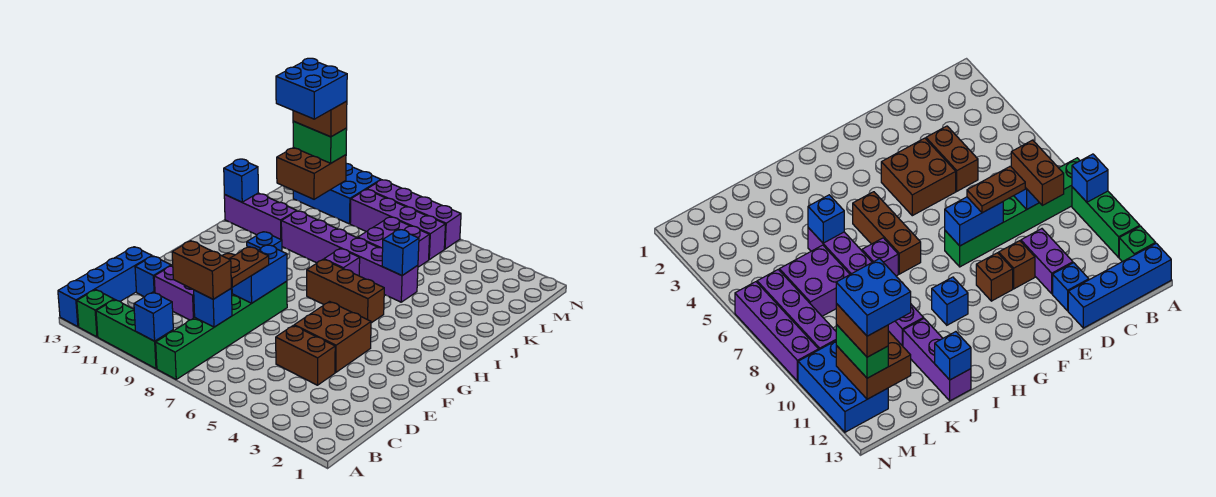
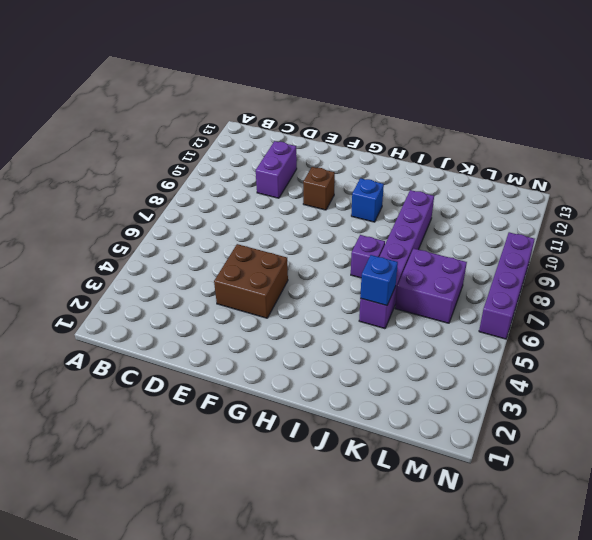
none -> green 1x6 brick [156,281,287,379]
none -> green 1x3 brick [96,300,173,369]
none -> green 1x1 brick [77,290,114,337]
none -> blue 1x4 brick [58,247,152,327]

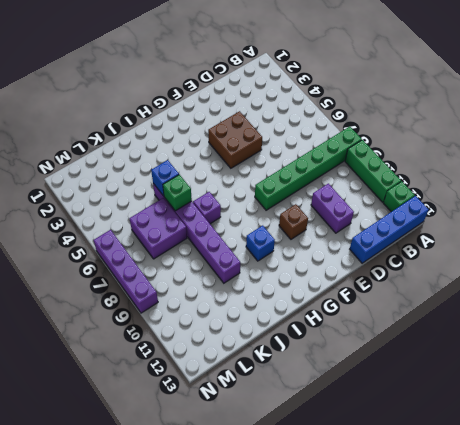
green 1x1 brick [163,175,192,211] -> none
none -> brown 1x2 brick [276,325,335,385]
none -> blue 1x1 brick [135,256,171,297]
none -> brown 1x1 brick [999,241,1035,289]
none -> brown 1x3 brick [307,259,384,323]

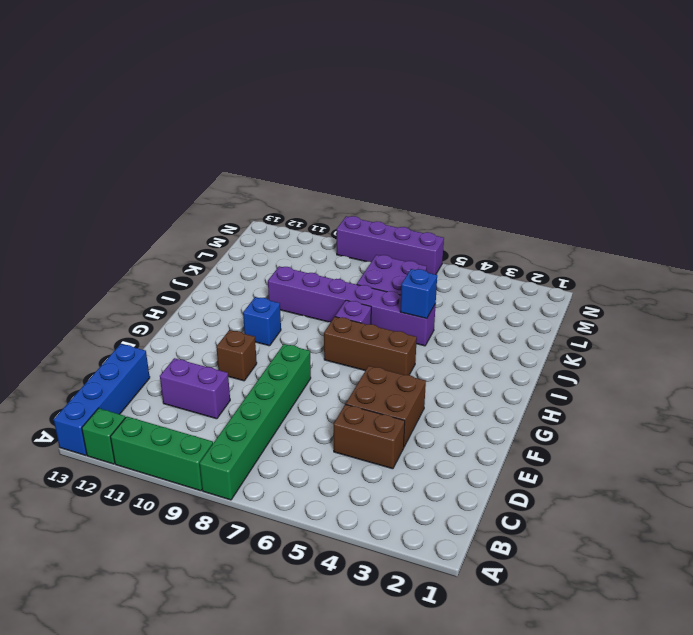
none -> blue 1x1 brick [135,256,171,297]
none -> brown 1x1 brick [999,241,1035,289]
none -> purple 1x3 brick [224,193,296,240]
none -> purple 1x4 brick [350,190,445,260]

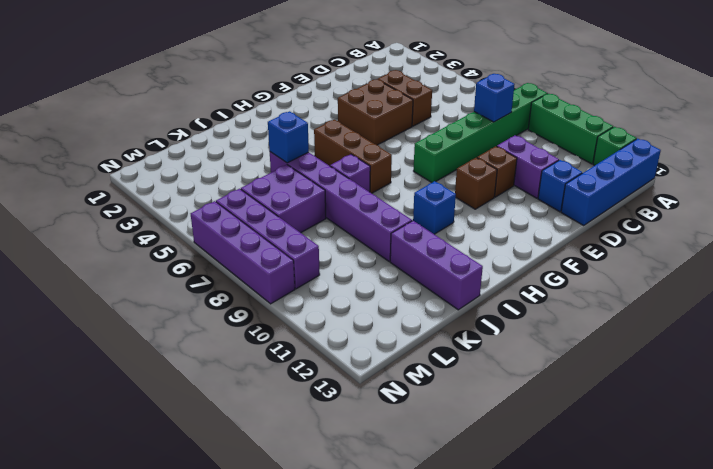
none -> blue 2x3 brick [293,163,381,224]
none -> blue 1x1 brick [134,292,173,341]
none -> blue 1x2 brick [232,245,287,303]
none -> blue 1x1 brick [224,159,258,202]

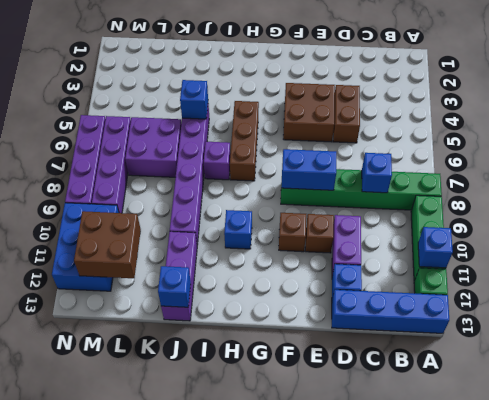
blue 1x1 brick [418,227,453,268] -> blue 1x1 brick moved to [134,292,173,341]
none -> brown 1x2 brick [172,241,231,299]
none -> brown 1x2 plate [230,247,269,287]
none -> green 1x2 brick [293,121,347,163]
none -> brown 1x2 brick [293,101,347,137]

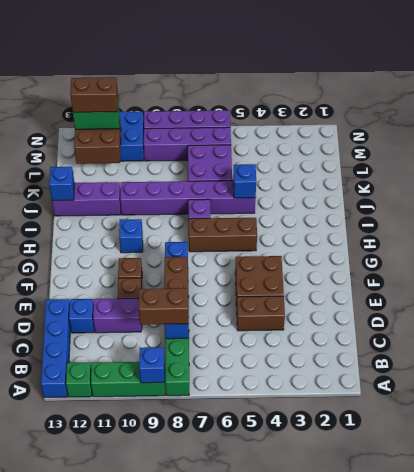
none -> blue 2x2 brick [276,58,347,119]

